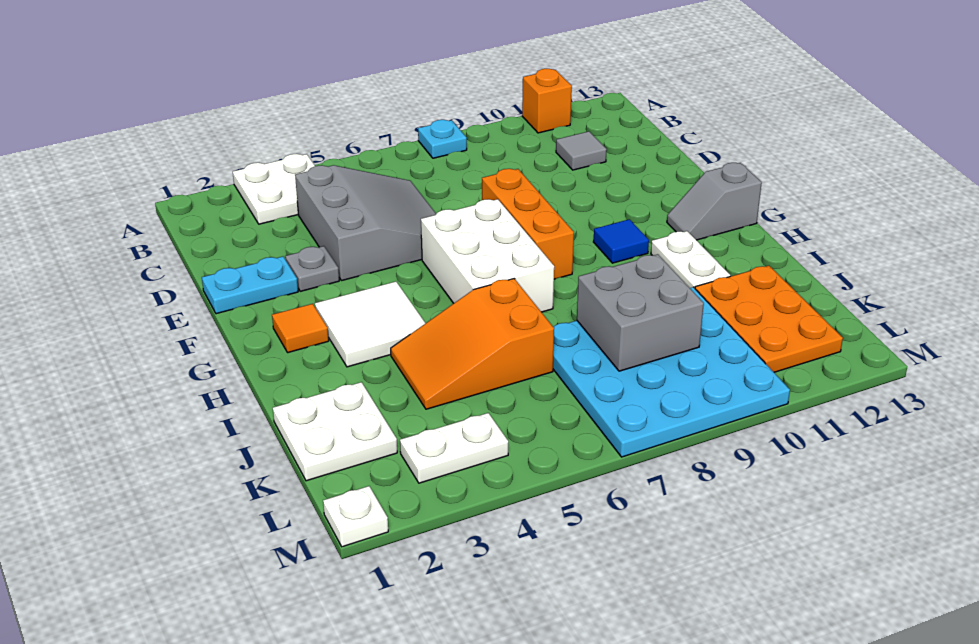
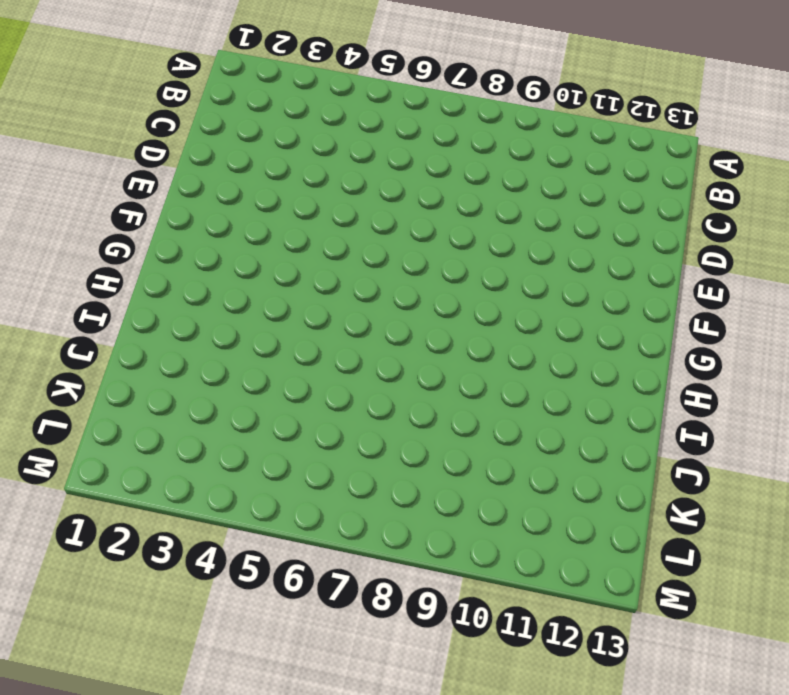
none -> white 2x2 plate [233,154,315,224]
none -> cyan 1x1 plate [418,120,467,158]
none -> orange 1x1 brick [522,69,572,133]

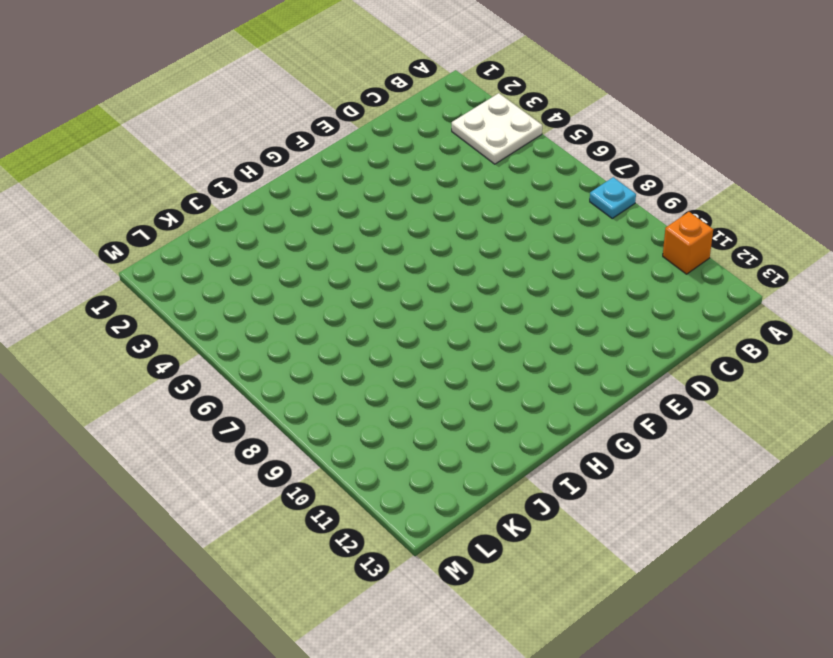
none -> grey 3x3 slope [295,165,436,281]
none -> grey 1x1 tile [556,131,607,170]
none -> cyan 1x2 plate [202,257,298,314]

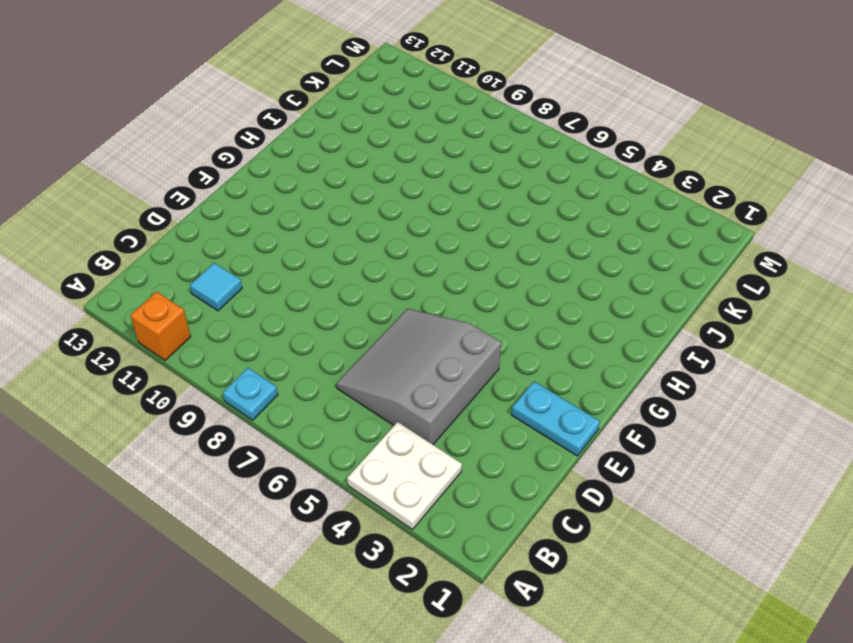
cyan 1x1 tile [190,263,242,311] -> grey 1x1 tile [556,131,607,170]
none -> grey 1x1 plate [285,246,339,291]
none -> orange 1x3 brick [482,169,574,279]
none -> white 2x3 brick [421,199,554,312]

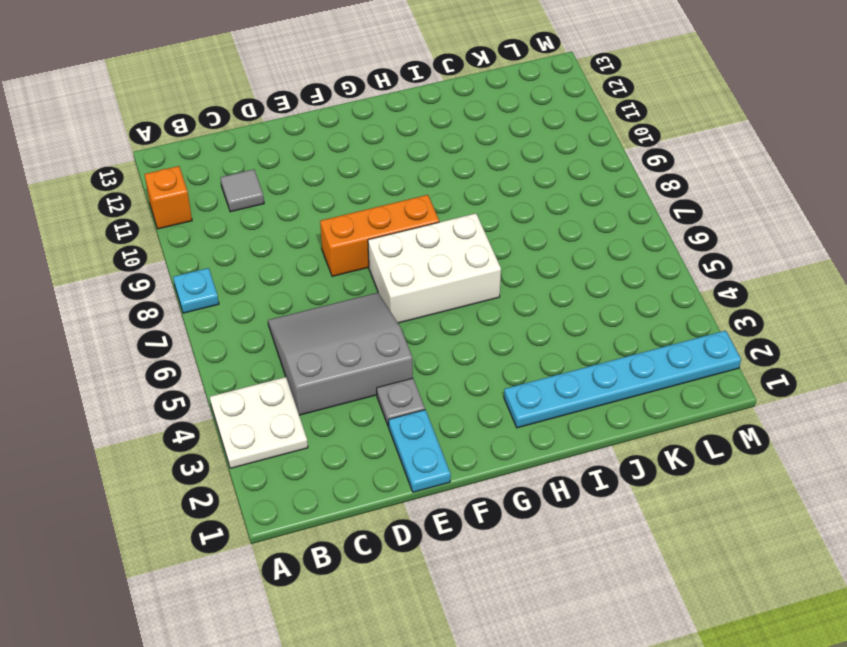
cyan 1x6 plate [504,331,741,428] -> white 2x2 plate [273,382,397,481]
none -> orange 1x1 tile [272,304,329,353]
none -> white 2x2 tile [315,282,425,367]
none -> blue 1x1 tile [593,219,649,263]

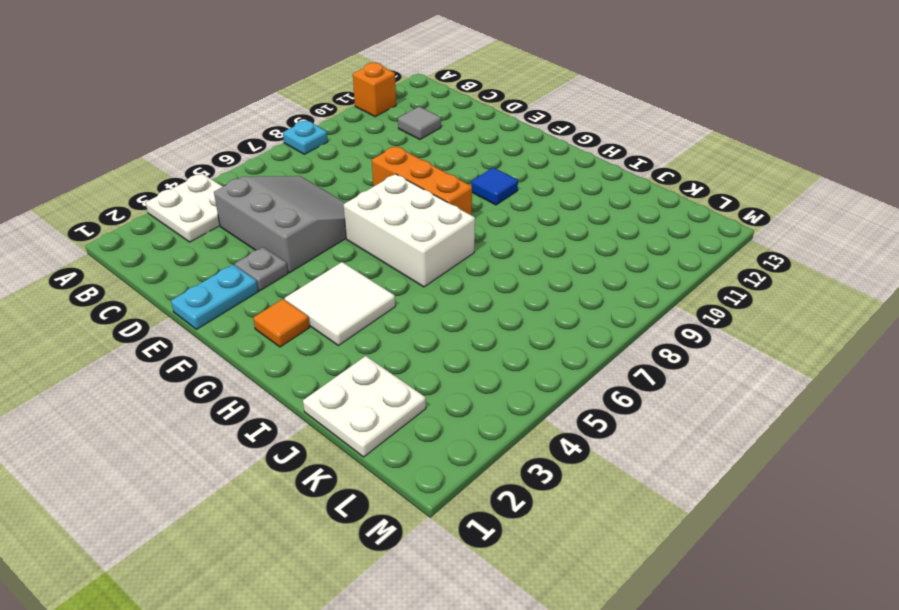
none -> grey 1x2 slope [667,163,762,240]
none -> white 1x2 plate [651,231,730,288]
none -> orange 2x3 slope [391,279,554,409]

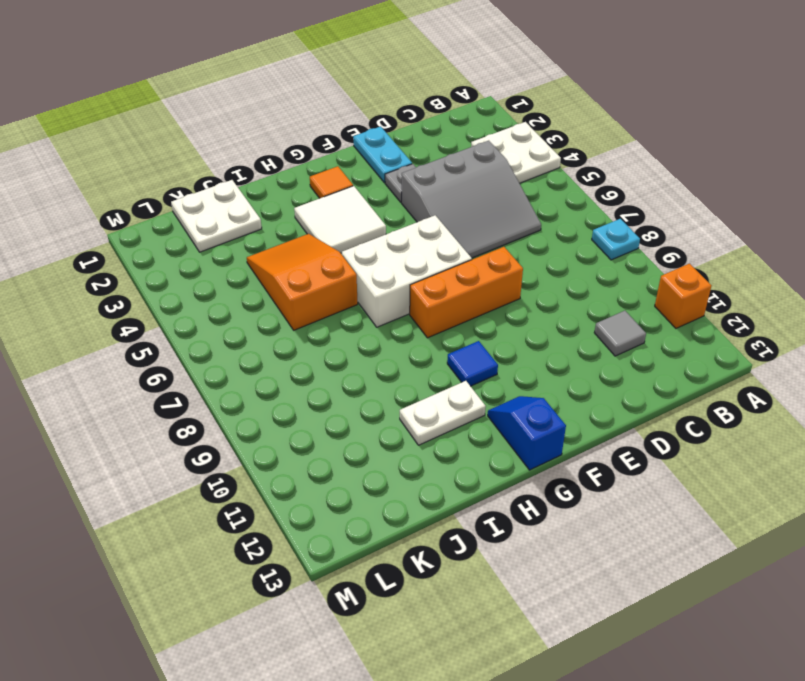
blue 1x2 slope [488,396,566,470] -> grey 1x2 slope [667,163,762,240]
none -> cyan 4x4 plate [553,287,790,457]
none -> orange 2x3 plate [695,266,843,372]
none -> white 1x2 plate [400,413,508,483]

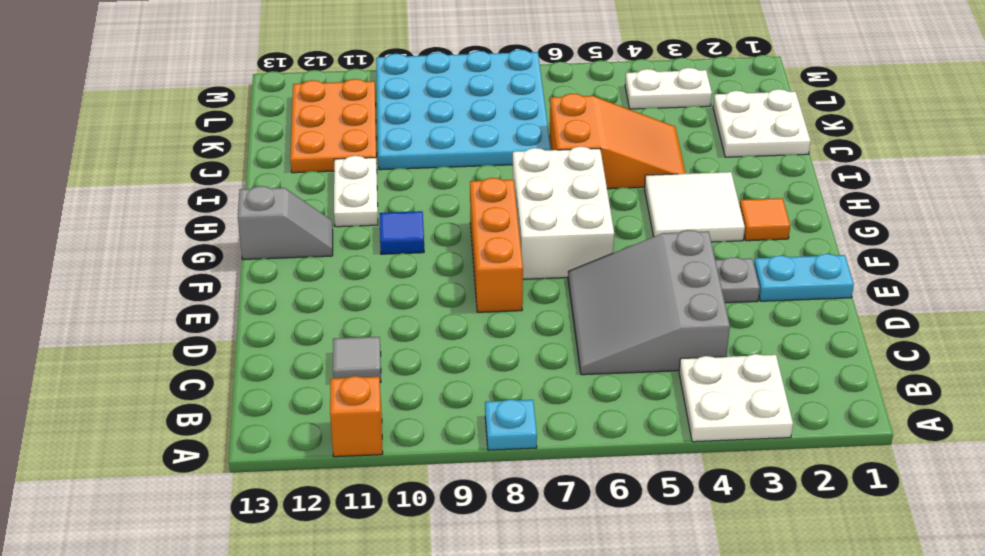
none -> white 1x1 plate [323,486,388,547]
none -> grey 2x2 brick [577,254,704,371]

